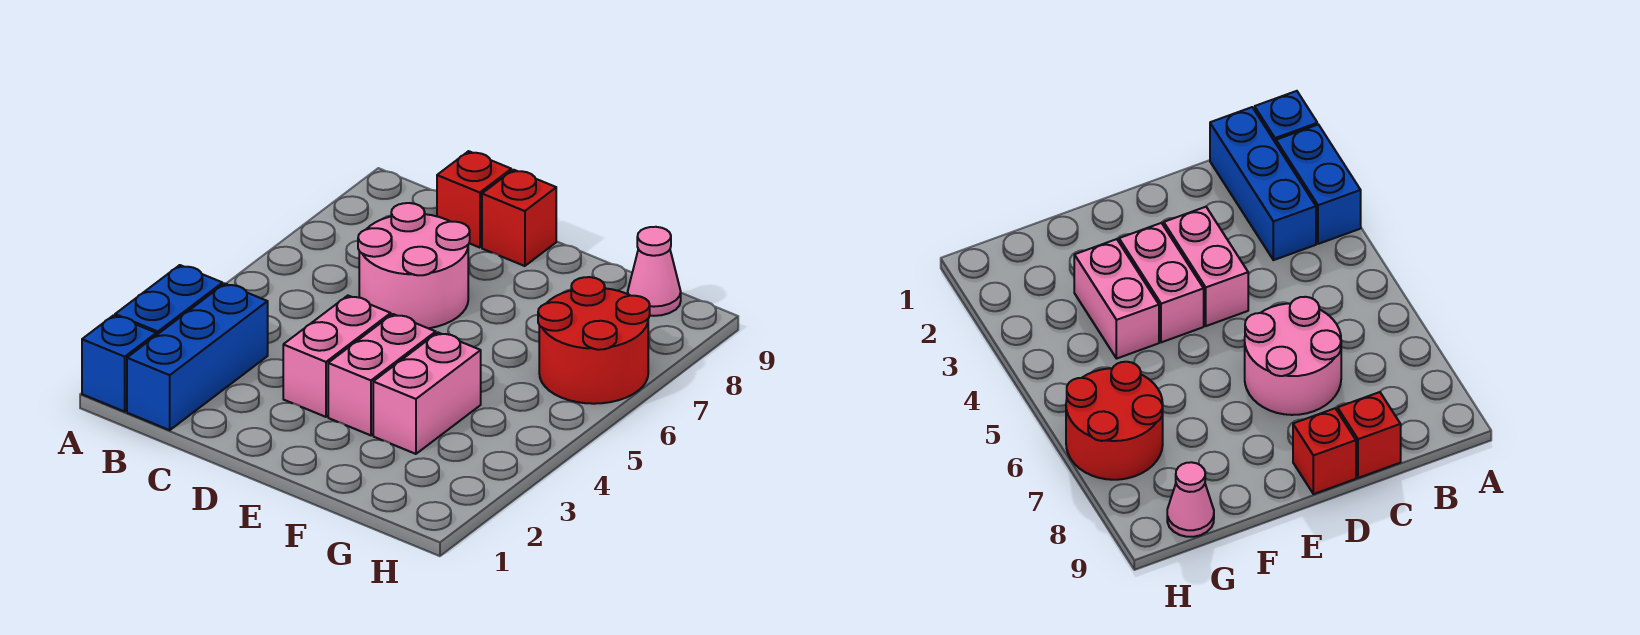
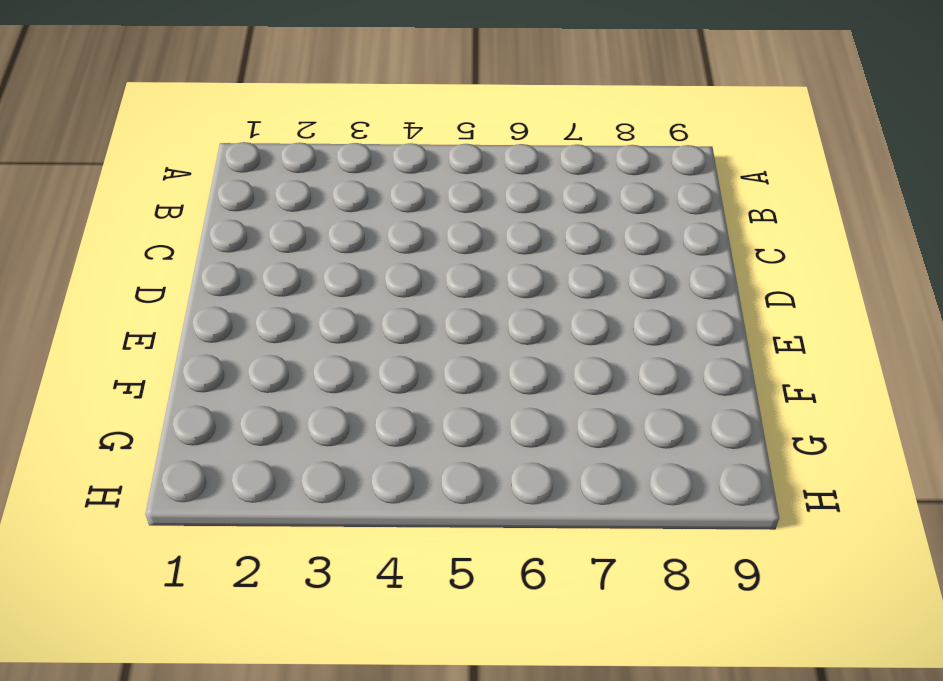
none -> blue 1x1 brick [82,315,156,412]
none -> blue 1x2 brick [115,265,223,335]

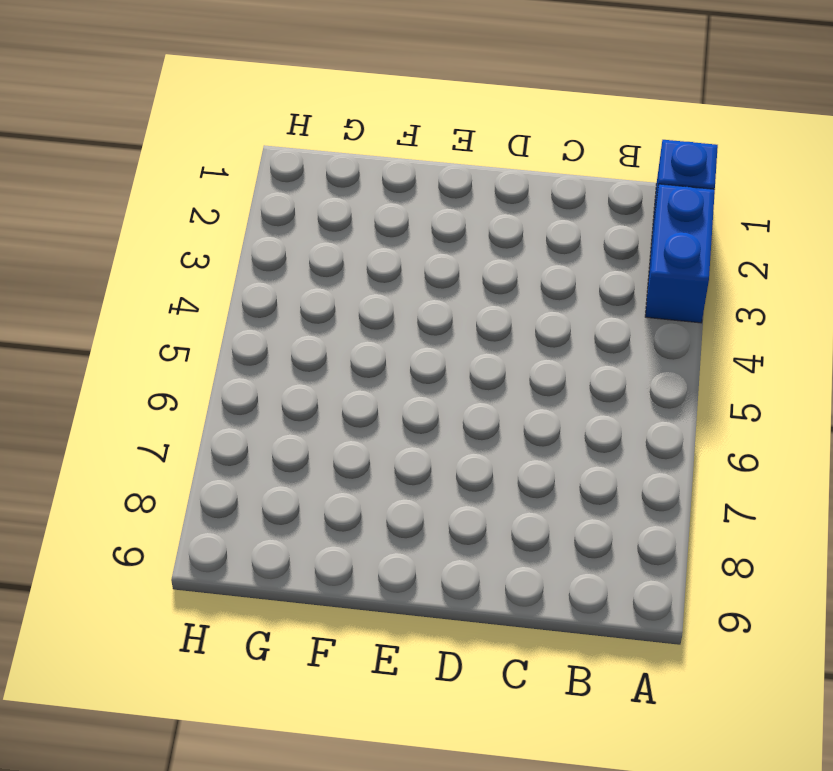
none -> blue 1x3 brick [127,284,268,430]
none -> pink 2x2 round brick [358,203,470,328]

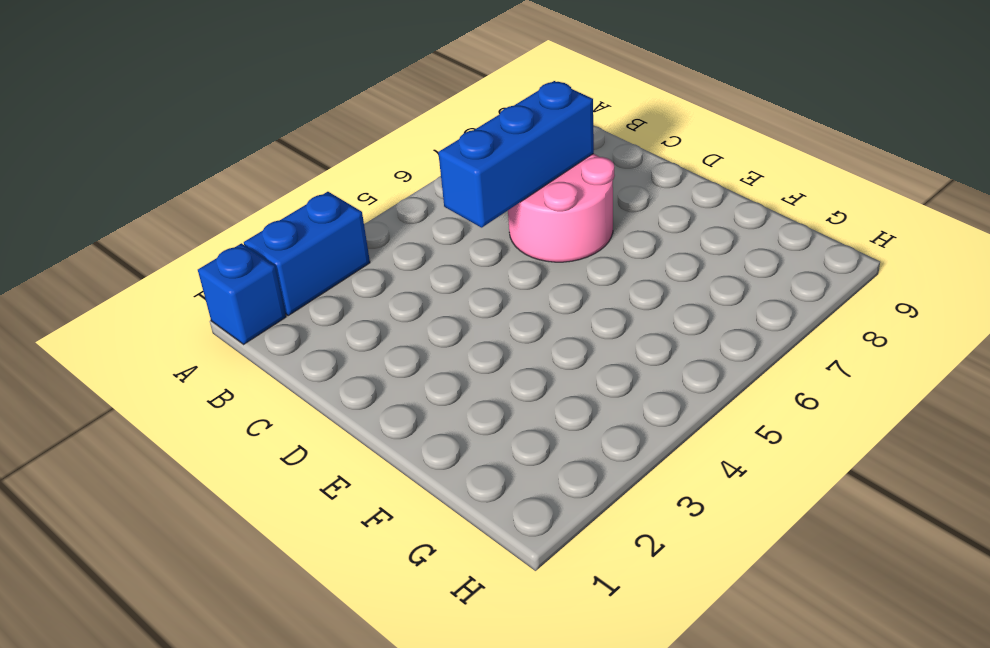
blue 1x3 brick [438,81,594,228] -> blue 1x3 brick moved to [127,284,268,430]
none -> red 1x1 brick [437,151,511,248]
none -> pink 1x2 brick [283,296,391,417]

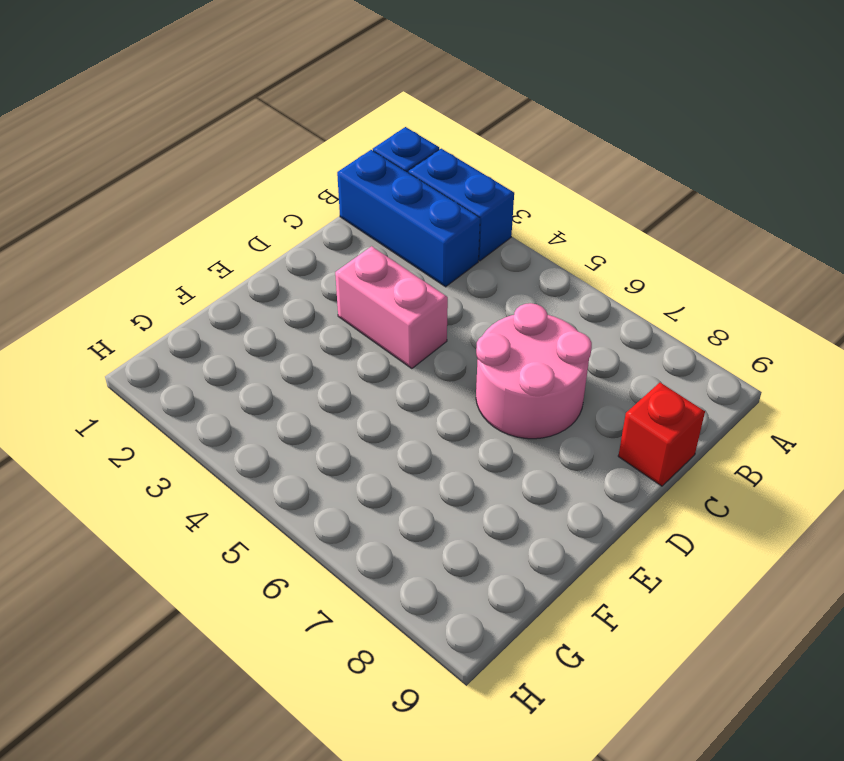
none -> red 1x1 brick [482,170,556,266]
none -> pink 1x2 brick [328,314,436,435]

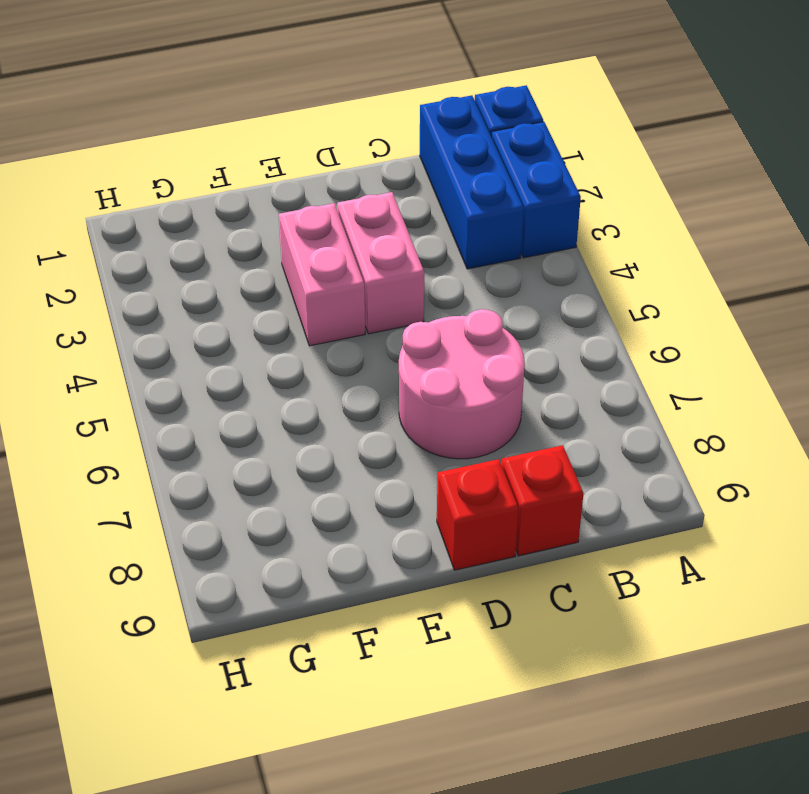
none -> pink 1x2 brick [373,333,481,454]
none -> red 2x2 round brick [538,277,650,404]

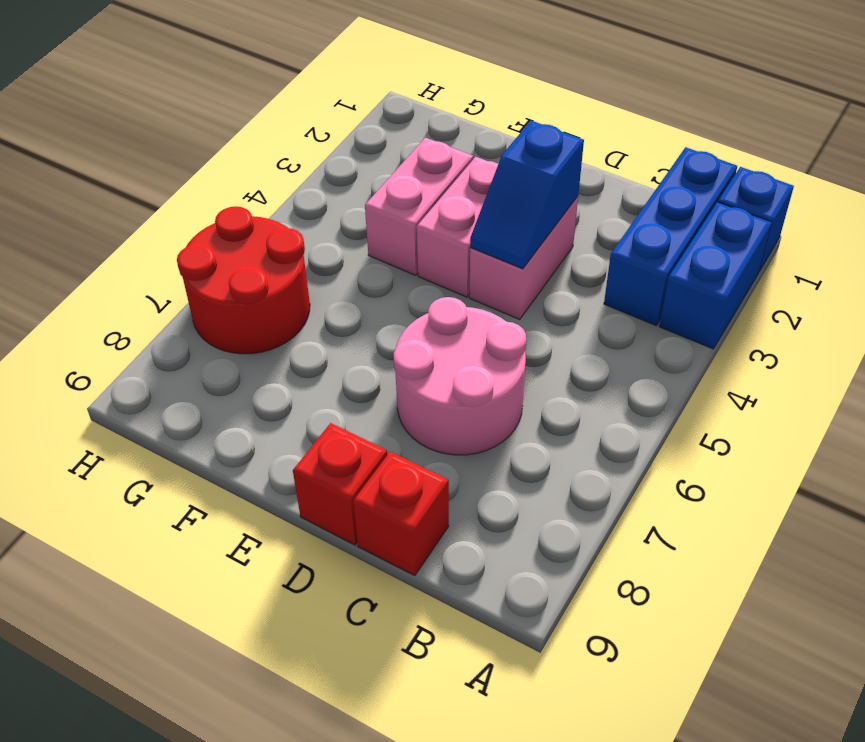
blue 1x2 slope [470,121,584,269] -> none
none -> pink 1x1 cone [628,227,681,316]

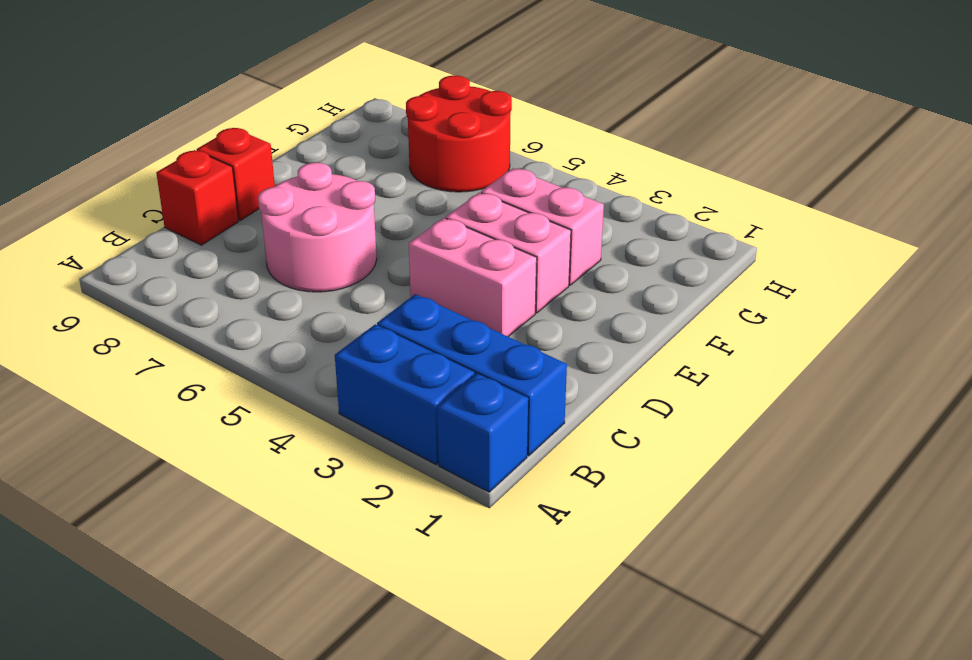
none -> pink 1x1 cone [628,227,681,316]

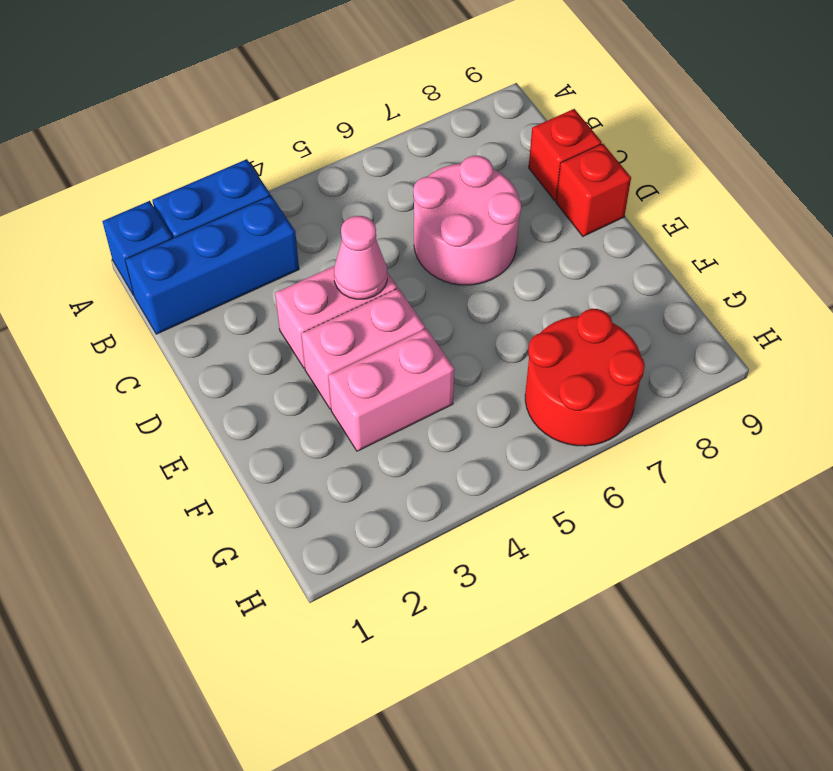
pink 1x1 cone [334,216,387,299] -> pink 1x1 cone moved to [628,227,681,316]

